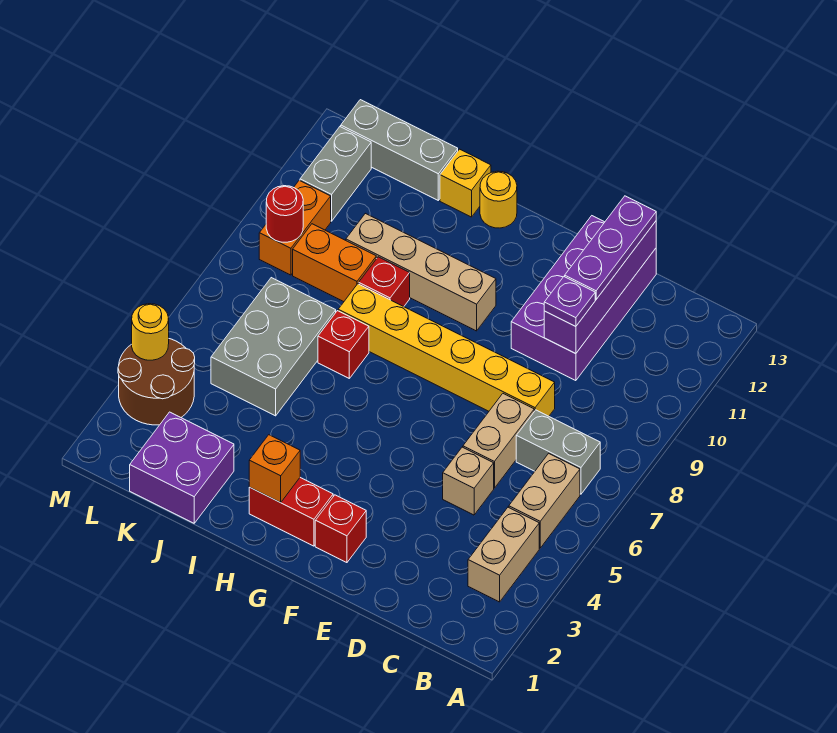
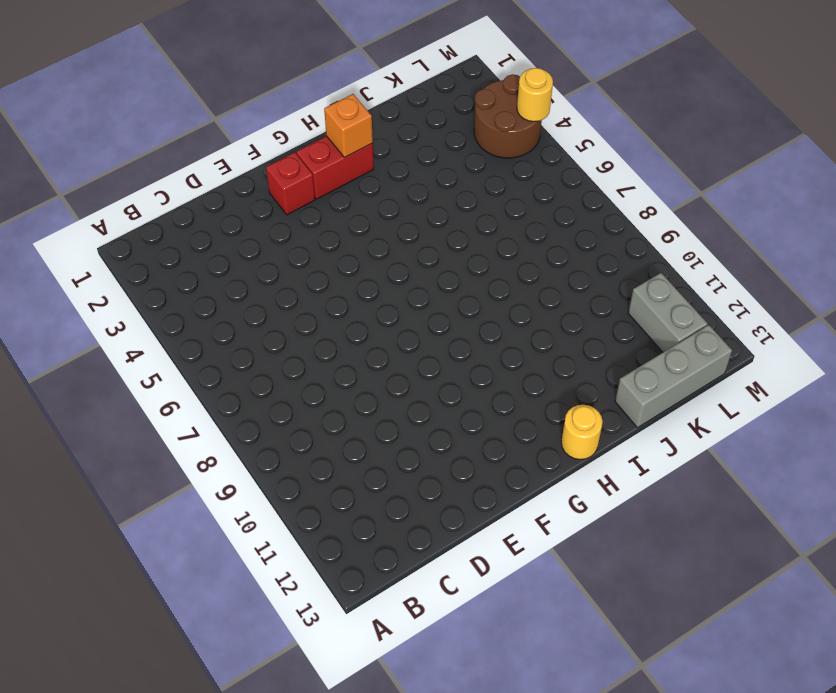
none -> tan 1x2 brick [468,507,539,602]
none -> tan 1x2 brick [509,453,580,548]
none -> grey 1x2 brick [516,410,600,494]

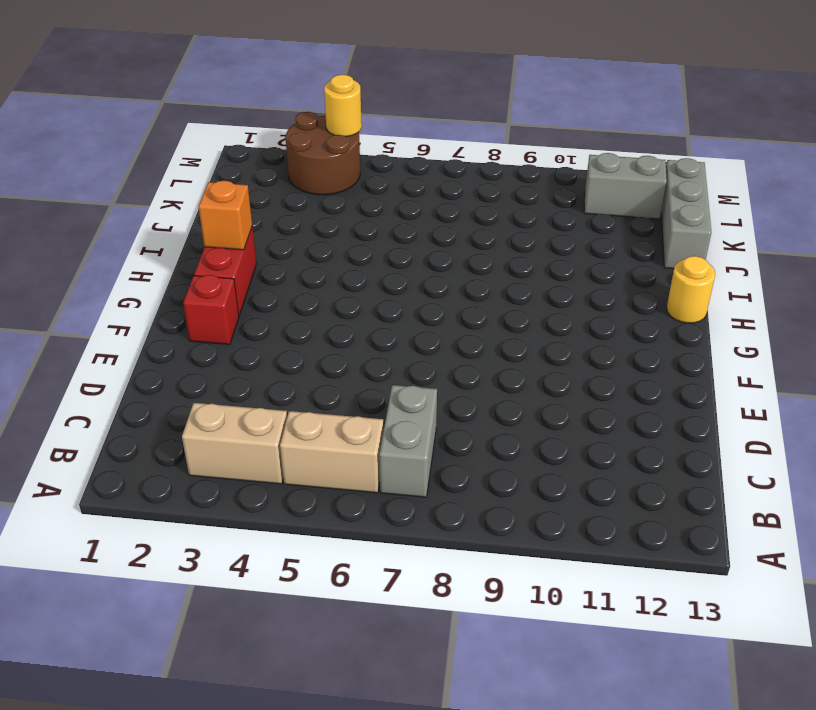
none -> tan 1x1 brick [443,447,494,515]
none -> tan 1x2 brick [463,394,534,488]
none -> yellow 1x6 brick [338,284,555,416]

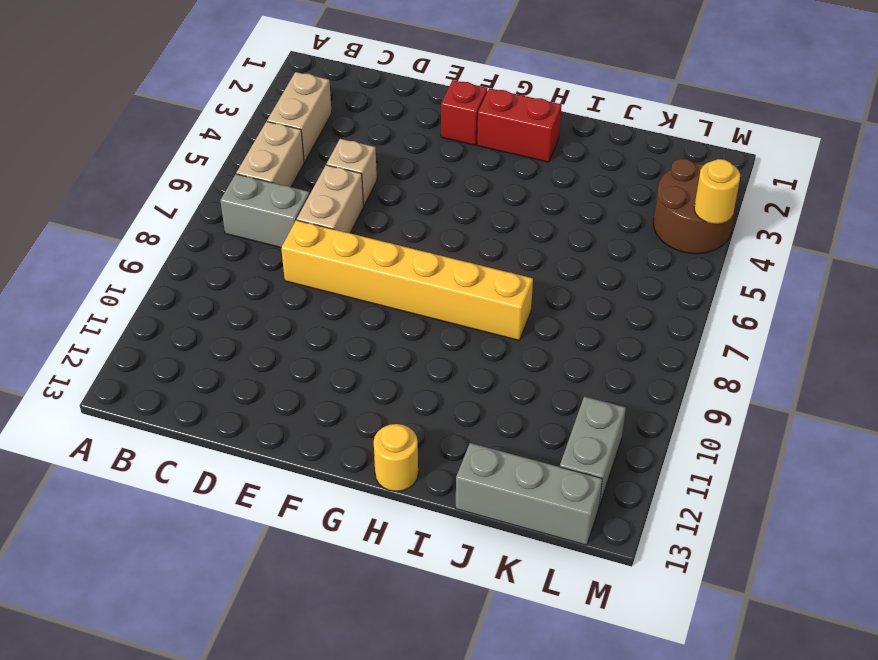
none -> purple 2x4 brick [511,216,656,381]
none -> tan 1x4 brick [346,213,496,331]
none -> red 1x1 brick [318,311,369,378]

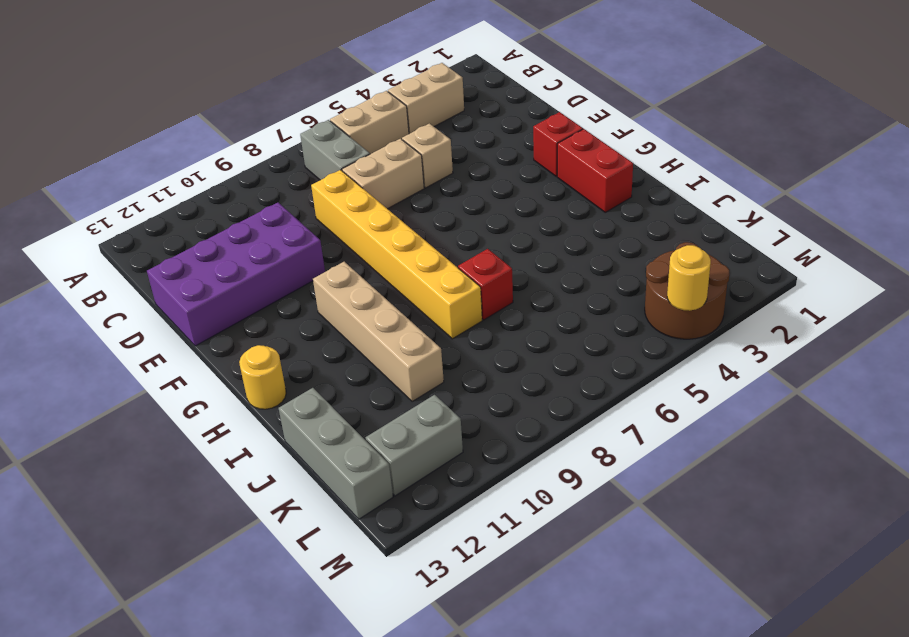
none -> red 1x1 brick [359,257,410,307]
none -> yellow 1x1 brick [440,149,491,217]
none -> purple 2x2 brick [130,412,234,523]

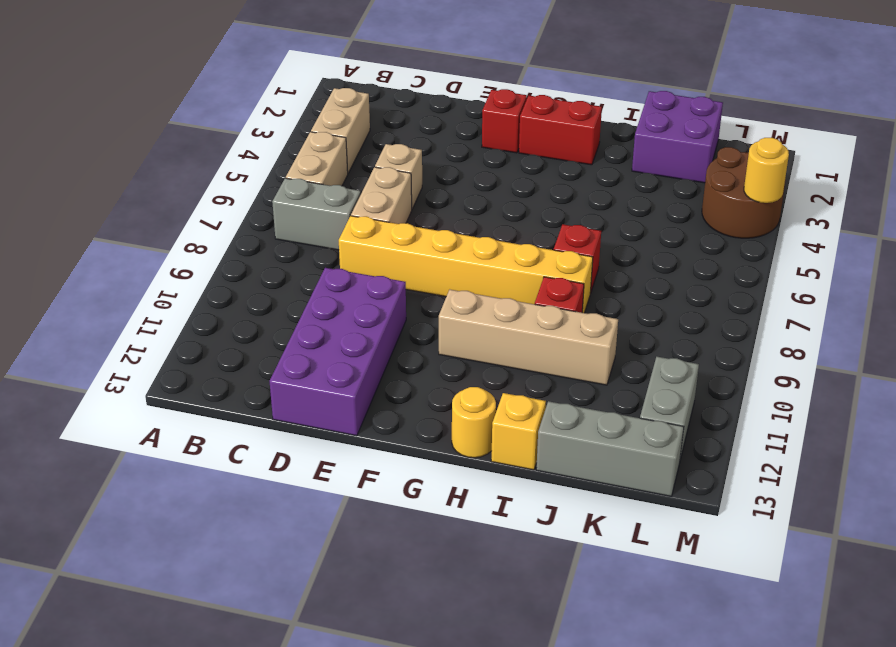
none -> grey 2x3 brick [211,278,336,416]
none -> orange 1x2 brick [293,224,376,302]
none -> orange 1x2 brick [259,180,331,275]

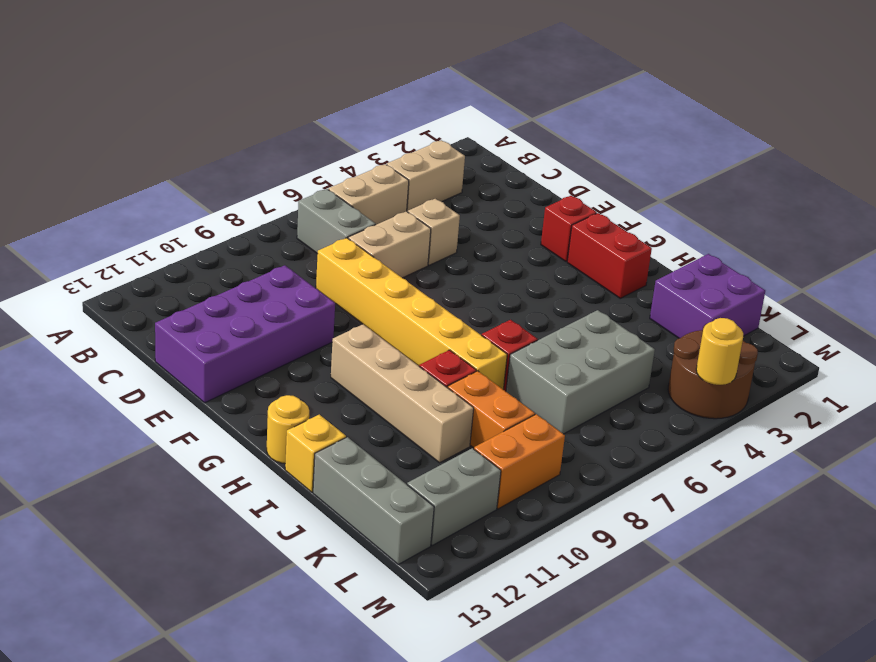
none -> purple 1x4 brick [544,221,656,354]
none -> orange 1x1 brick [249,435,300,503]
none -> red 1x1 round brick [266,186,303,242]

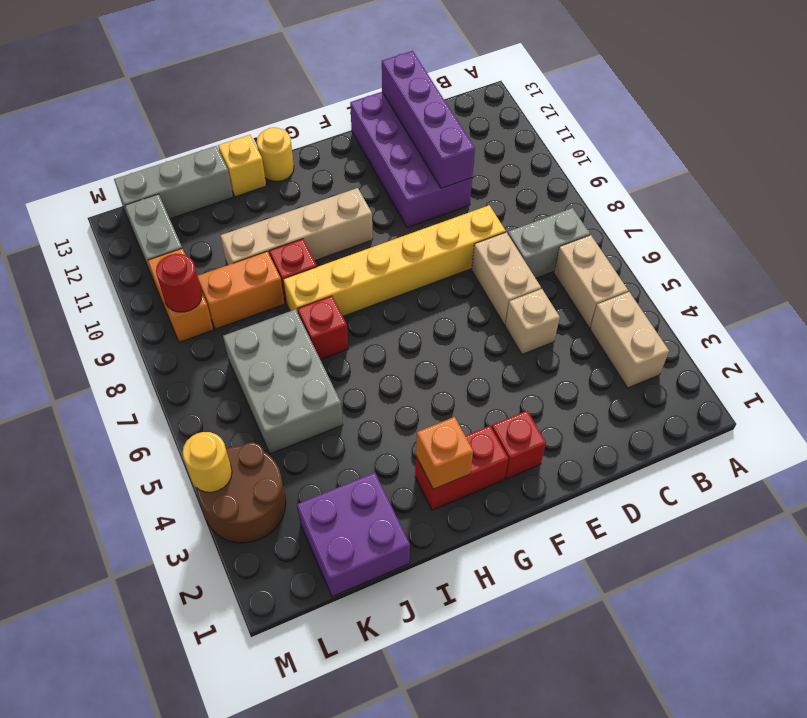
none -> purple 1x1 plate [544,277,595,327]
none -> purple 1x3 plate [565,196,656,299]

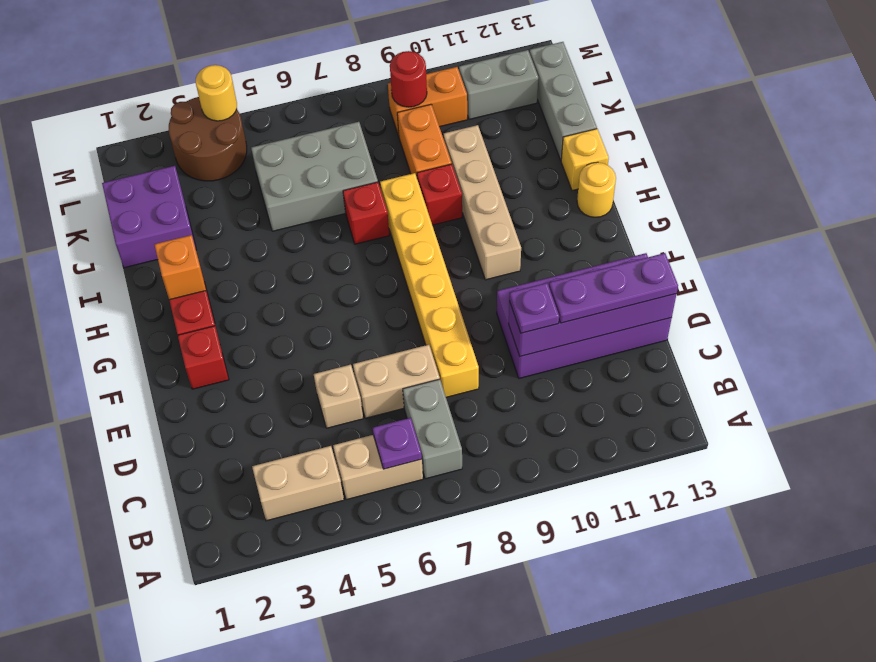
purple 1x1 plate [373,418,422,469] -> none

